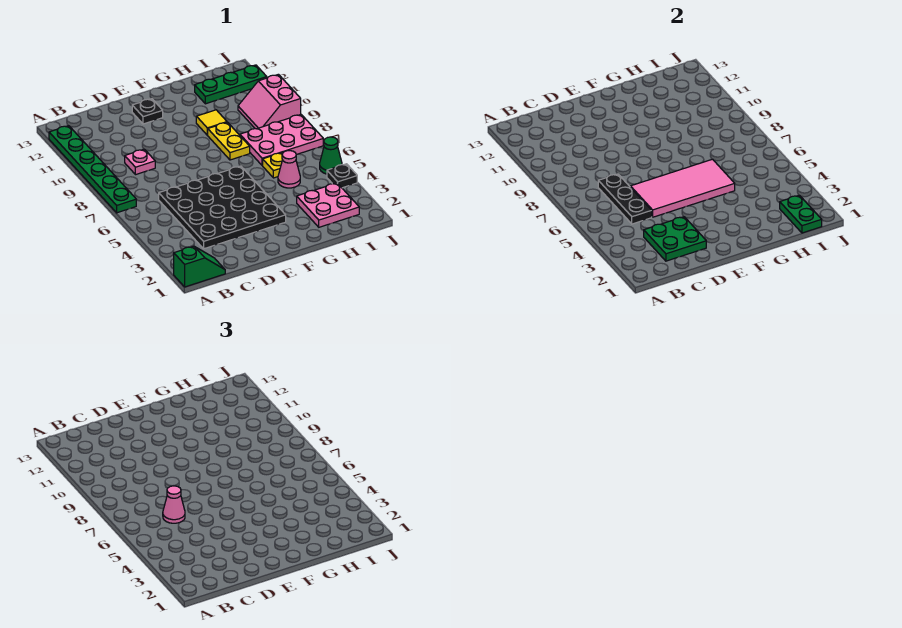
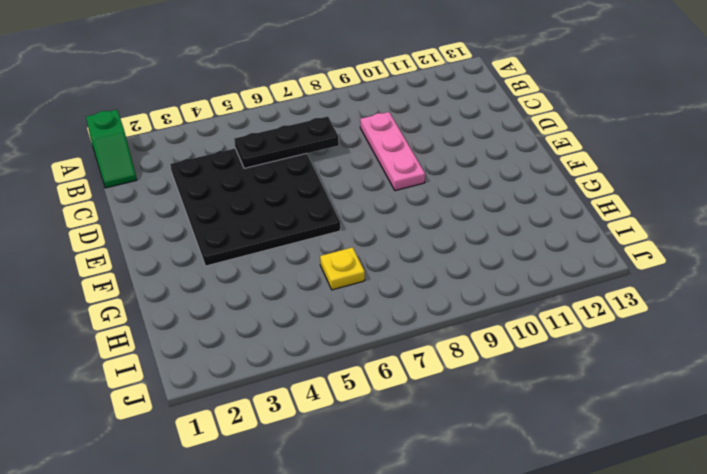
pink 1x3 plate [360,112,425,191] -> pink 1x1 plate [125,149,155,175]
none -> green 1x6 plate [49,126,136,213]
none -> black 1x1 plate [132,99,163,124]
none -> yellow 1x2 plate [208,122,250,160]

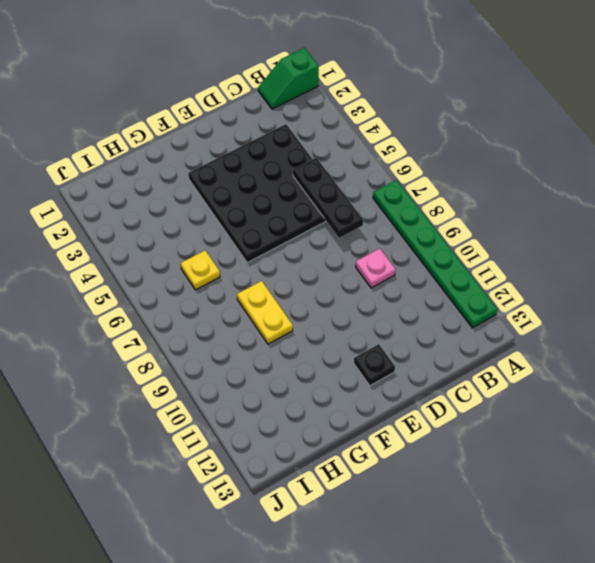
none -> yellow 1x1 tile [196,110,227,135]
none -> pink 2x2 plate [297,183,359,227]
none -> pink 1x1 cone [278,151,300,188]

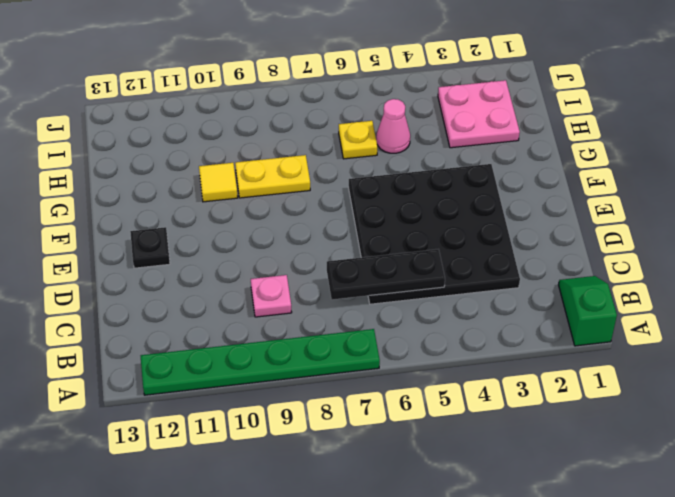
none -> pink 2x3 plate [240,115,323,166]
none -> green 1x3 plate [195,65,267,104]
none -> pink 2x2 slope [238,74,301,129]

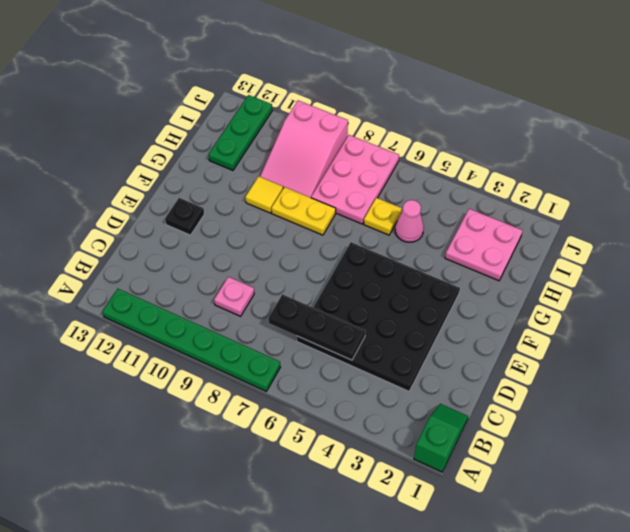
pink 2x3 slope [260,101,348,197] -> pink 2x2 slope [238,74,301,129]
none -> black 1x1 plate [327,164,357,188]
none -> green 1x1 cone [320,137,342,174]
none -> green 2x2 plate [644,217,706,261]

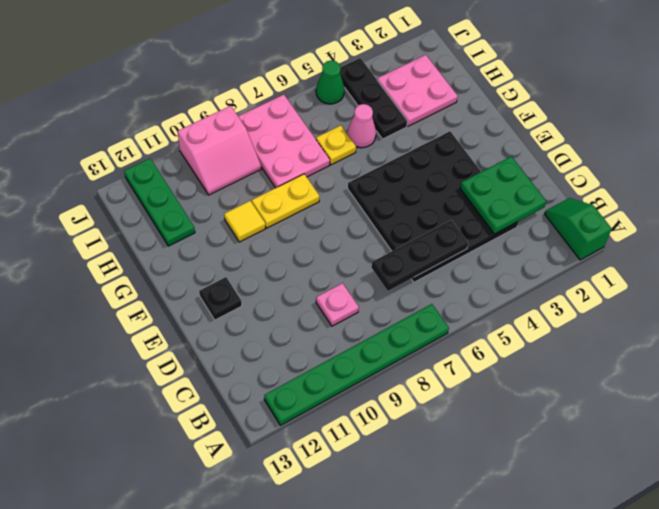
black 1x3 plate [340,58,407,139] -> black 1x1 plate [327,164,357,188]
none -> pink 2x4 tile [630,159,735,217]
none -> green 1x2 plate [780,195,822,233]
none -> pink 1x1 cone [163,486,185,523]

